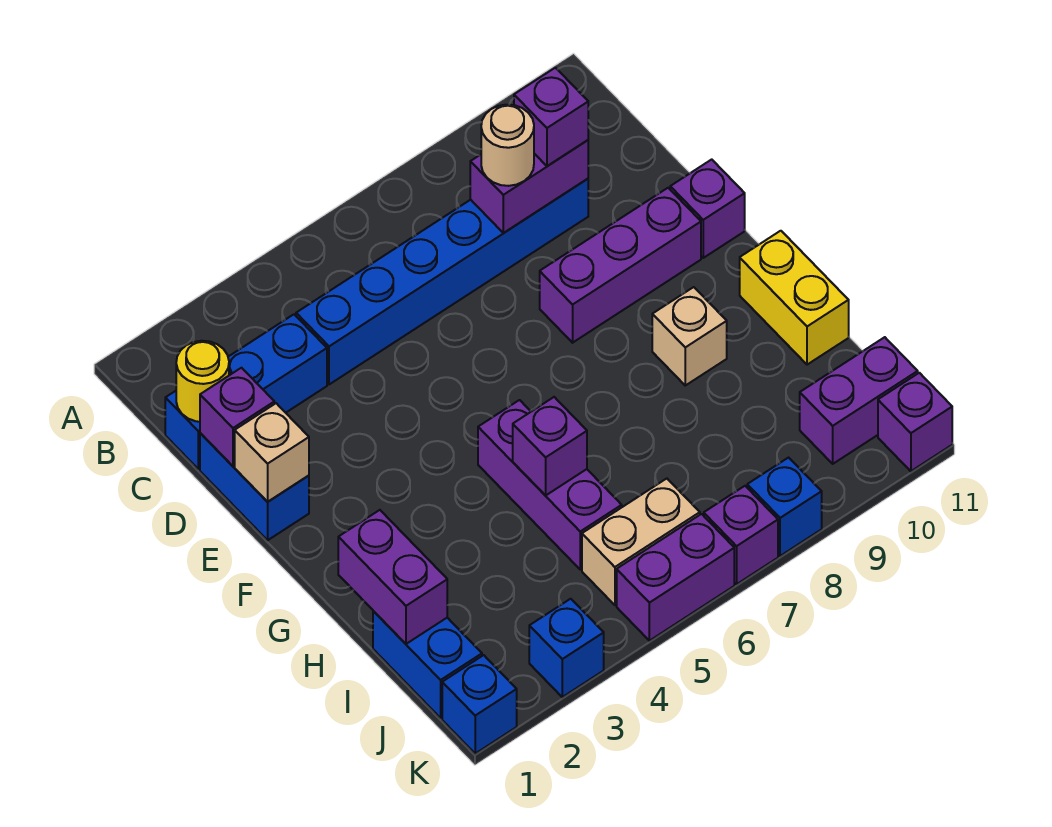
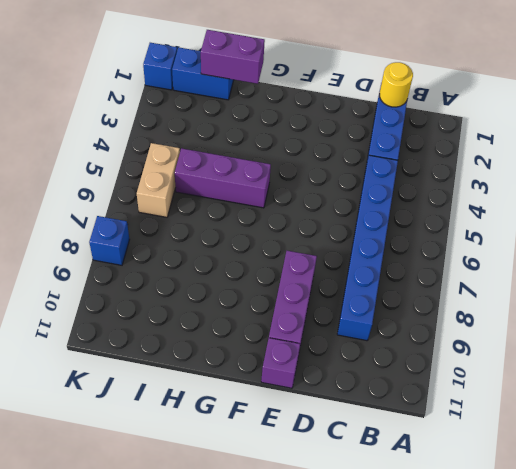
none -> blue 1x2 brick [200,433,309,540]
none -> tan 1x1 brick [652,287,727,385]
none -> yellow 1x2 brick [740,231,849,365]

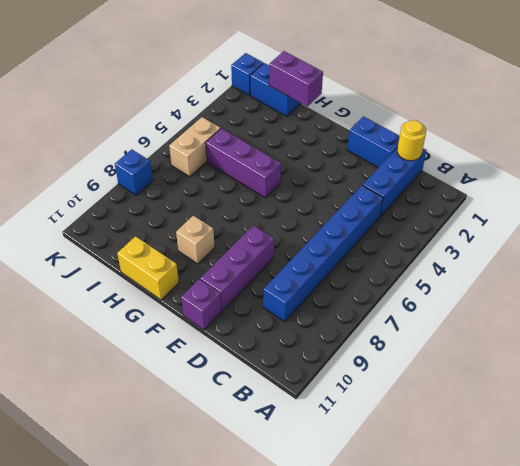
none -> purple 1x2 brick [800,337,918,464]
none -> blue 1x1 brick [529,599,604,697]
none -> purple 1x2 brick [617,514,734,641]

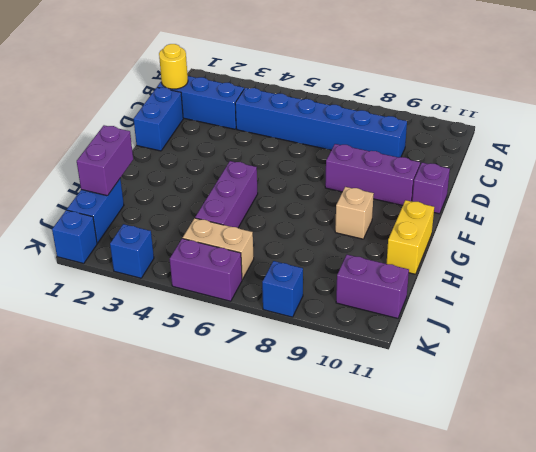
none -> purple 1x1 brick [704,486,778,584]
none -> purple 1x1 brick [878,373,952,471]
none -> purple 1x2 brick [470,140,588,233]

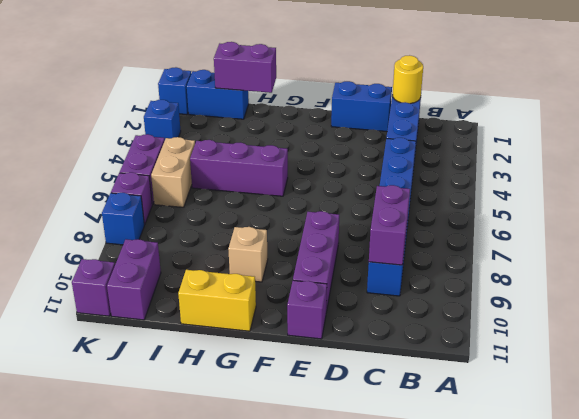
none -> purple 1x1 brick [200,368,274,466]
none -> tan 1x1 brick [235,403,309,502]
none -> purple 1x1 brick [513,397,587,496]

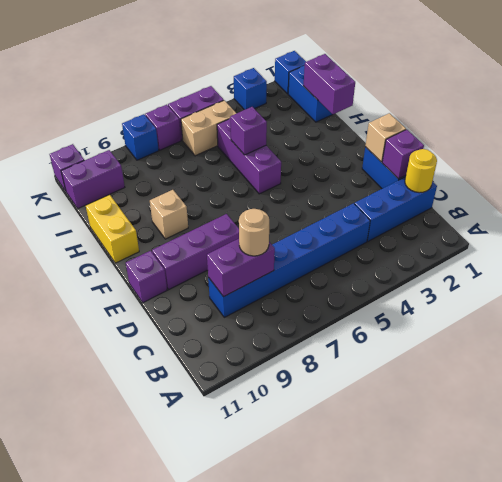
none -> purple 1x1 brick [514,68,588,166]

